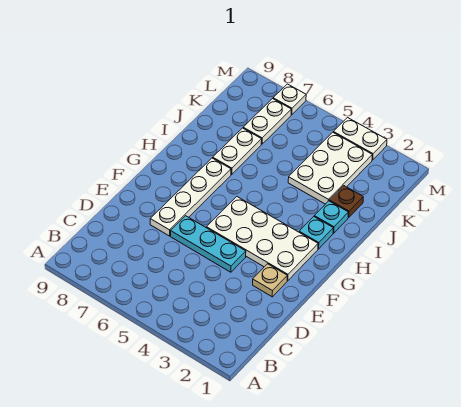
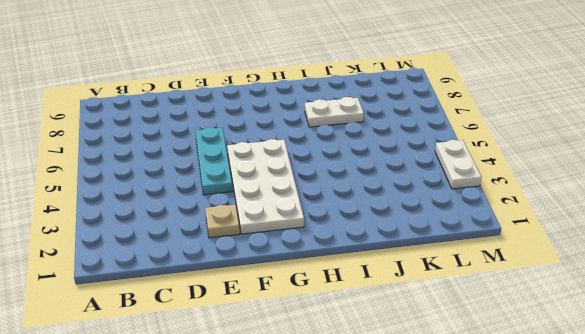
none -> white 1x4 plate [150,158,231,236]
none -> cyan 1x1 plate [299,217,333,249]
none -> cyan 1x1 plate [314,201,348,233]

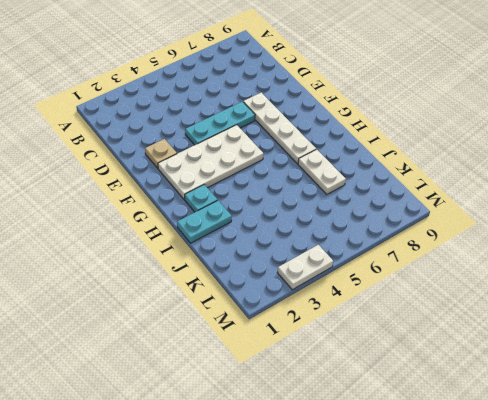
cyan 1x2 plate [177,200,232,243] -> cyan 1x1 plate [314,201,348,233]
none -> brown 1x1 plate [329,186,363,217]
none -> white 2x3 plate [288,132,372,204]
none -> white 1x2 plate [243,99,291,144]

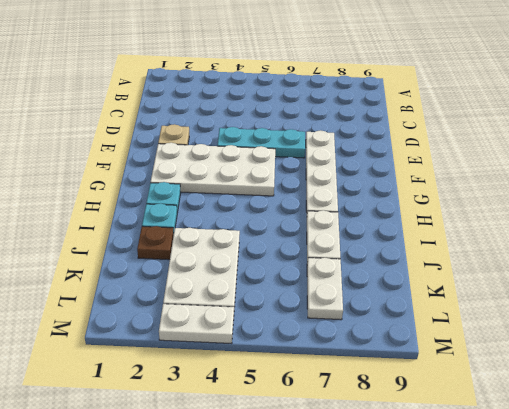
none -> white 1x1 plate [273,84,306,115]

